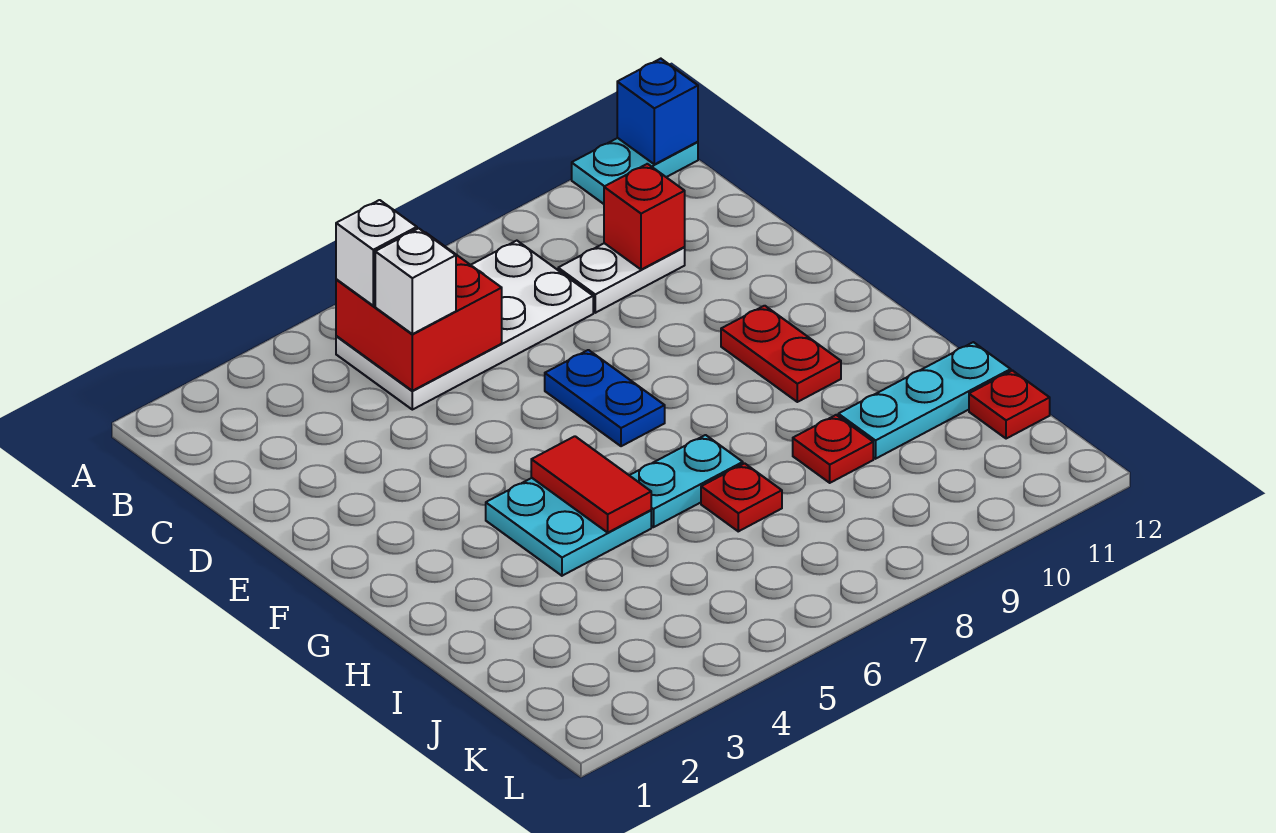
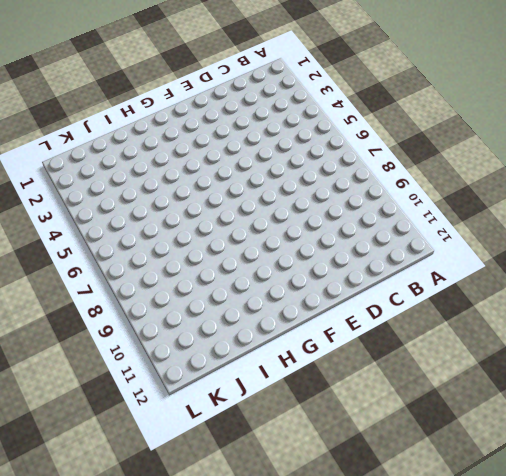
none -> cyan 1x2 plate [572,138,698,204]
none -> white 2x4 plate [336,241,593,410]
none -> white 1x2 plate [558,243,685,313]

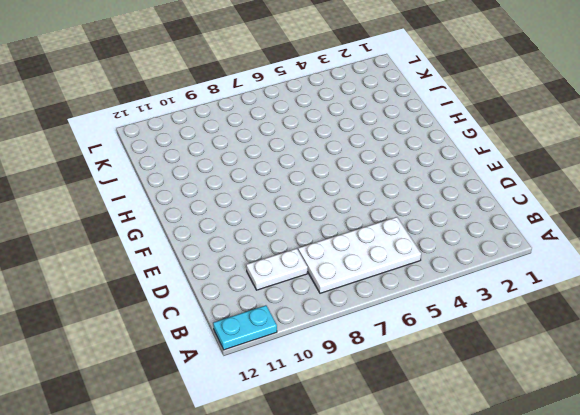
none -> blue 1x2 plate [545,350,665,446]
none -> red 1x2 plate [721,306,841,402]
none -> cyan 2x2 plate [486,478,651,576]

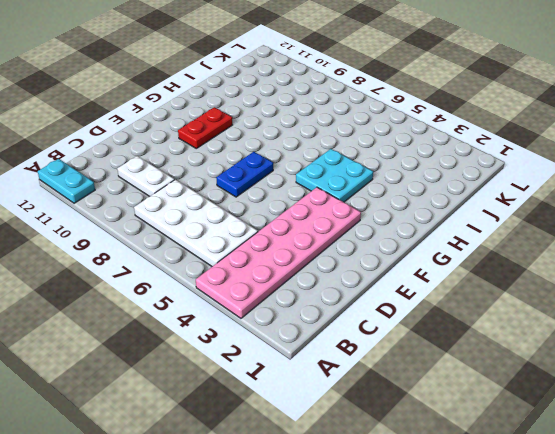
pink 2x6 plate [196,187,361,318] -> none
none -> cyan 1x2 plate [629,435,743,527]
none -> red 1x1 plate [701,463,782,531]
none -> red 1x1 plate [793,415,873,483]

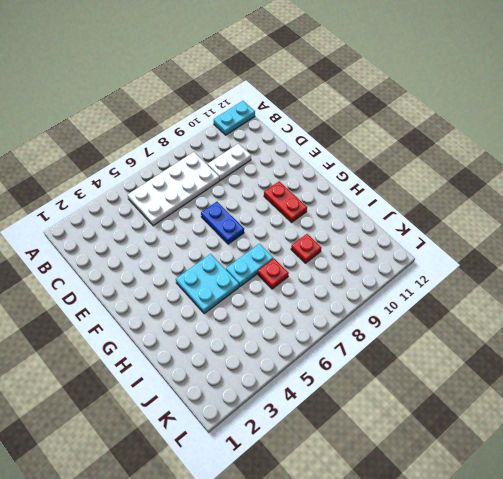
none -> cyan 1x3 plate [838,342,1011,459]
none -> red 1x1 plate [969,371,1050,439]
none -> blue 1x1 brick [617,59,698,164]

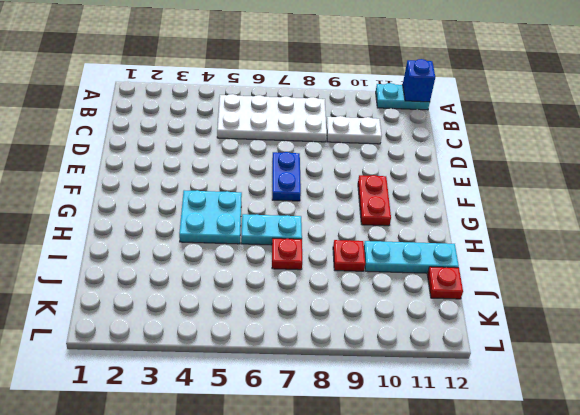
none -> red 2x2 brick [336,232,502,391]
none -> red 1x1 brick [604,164,685,270]
none -> red 1x2 tile [531,436,651,532]

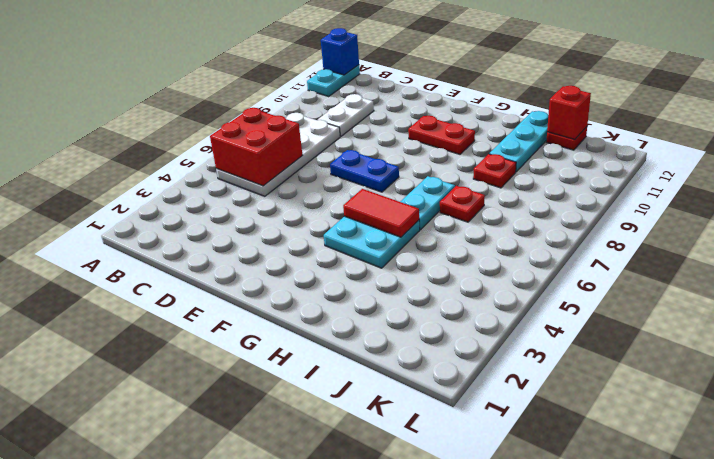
red 1x1 brick [547,86,591,140] -> red 1x1 brick moved to [604,164,685,270]
none -> white 1x1 brick [336,200,417,306]
none -> white 1x1 brick [375,228,456,334]

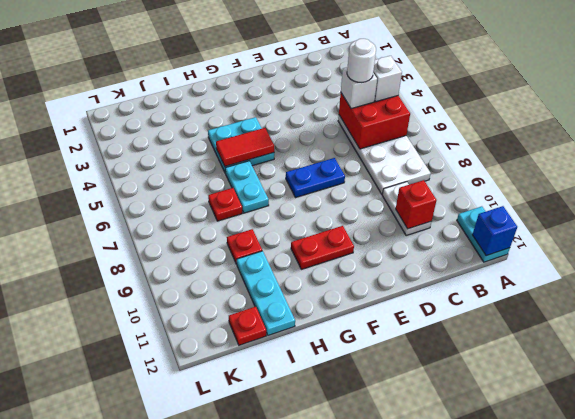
white 1x1 round brick [347,39,376,82] -> none

